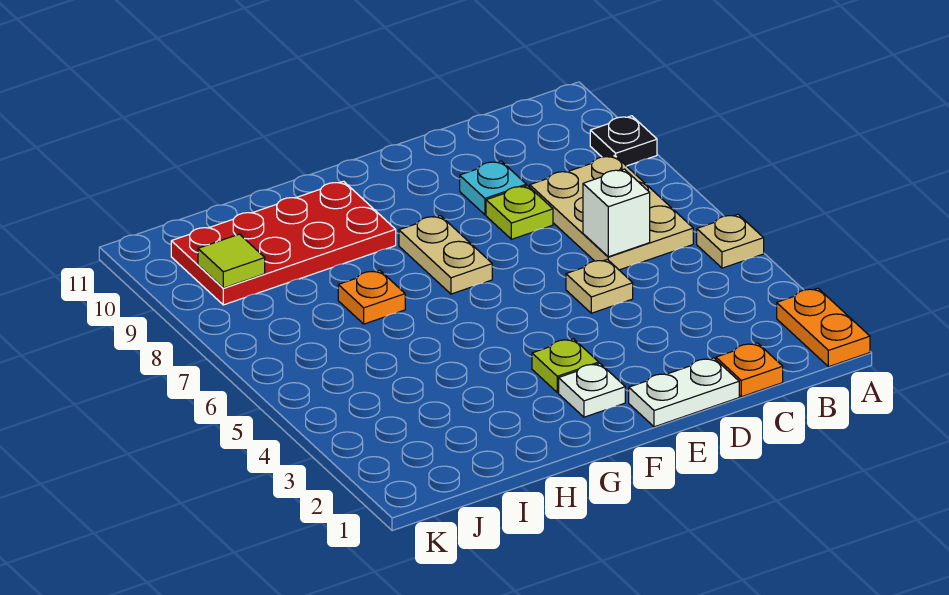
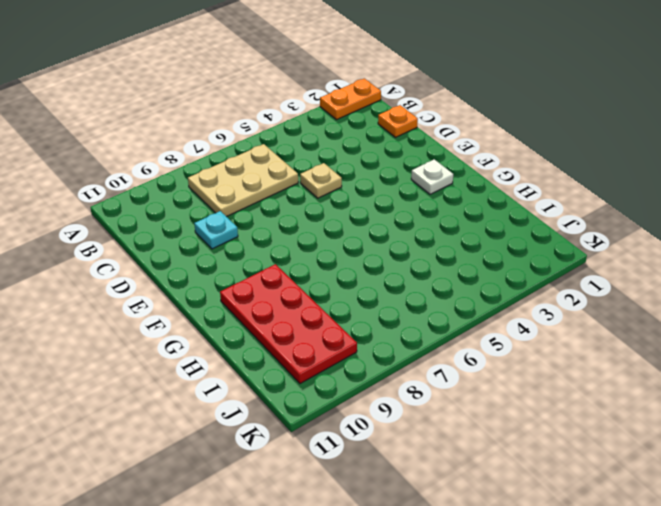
none -> tan 1x1 plate [697,214,764,268]
none -> black 1x1 plate [590,116,657,166]
none -> white 1x2 plate [629,358,739,427]

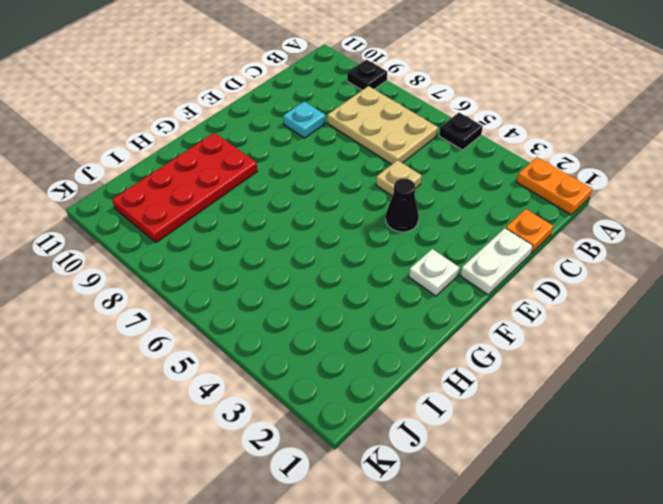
black 1x1 plate [439,113,483,150] -> tan 1x1 plate [697,214,764,268]
black 1x1 cone [386,179,419,232] -> none
none -> lime 1x1 plate [486,186,553,239]
none -> lime 1x1 plate [532,339,599,393]
none -> tan 1x2 plate [399,216,492,294]

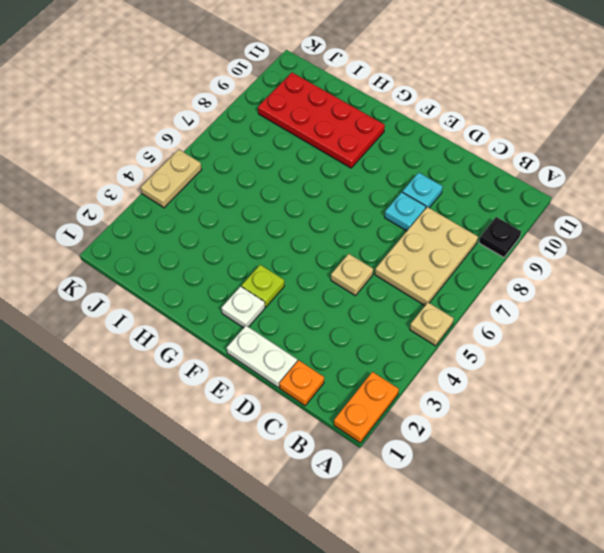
cyan 1x1 plate [385,192,426,231] -> lime 1x1 plate [486,186,553,239]
tan 1x2 plate [141,150,202,208] -> tan 1x2 plate moved to [399,216,492,294]
none -> orange 1x1 plate [338,270,405,324]
none -> white 1x1 brick [583,169,650,257]
none -> lime 1x1 tile [198,234,265,288]

